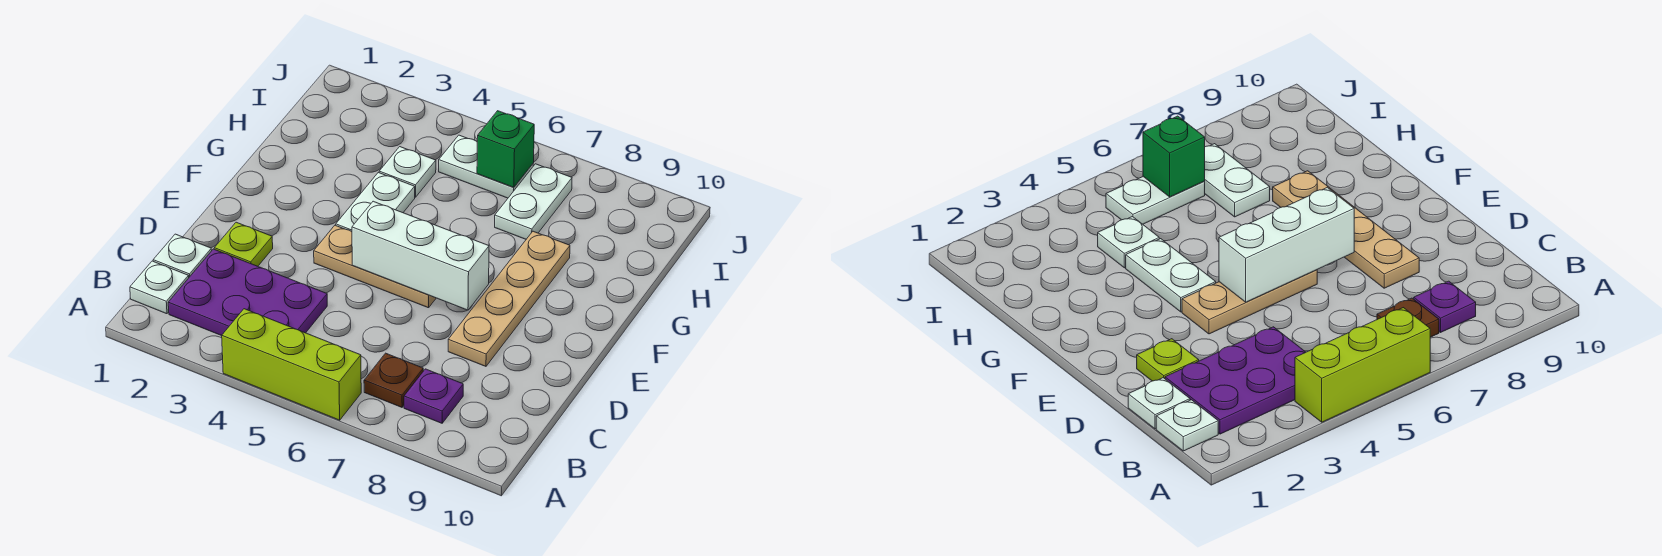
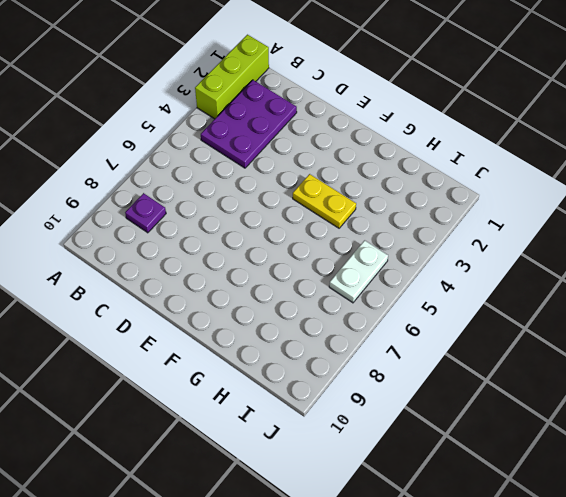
lime 1x3 brick [195,35,269,119] -> lime 1x3 brick moved to [222,309,361,420]
yellow 1x2 plate [293,174,356,228] -> white 1x2 plate [336,173,415,232]
none -> white 1x1 plate [130,261,189,314]
none -> brown 1x1 plate [364,353,423,407]
none -> white 1x1 plate [153,234,212,277]

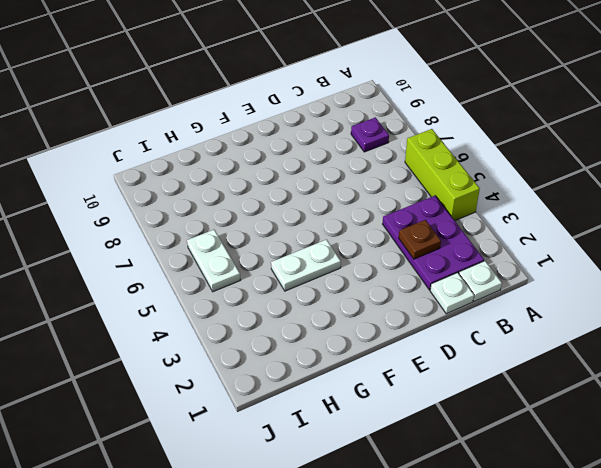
brown 1x1 plate [399,220,441,259] -> brown 1x1 plate moved to [364,353,423,407]
none -> lime 1x1 plate [214,222,273,266]
none -> tan 1x4 plate [448,231,570,366]
none -> tan 1x3 plate [314,225,436,308]

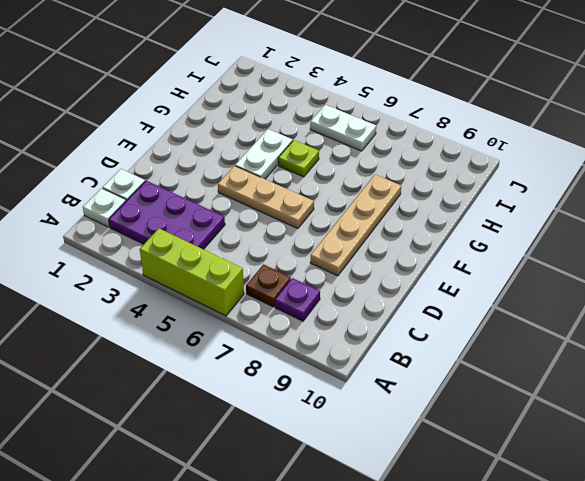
lime 1x1 plate [278,140,319,177] -> lime 1x1 plate moved to [214,222,273,266]
none -> white 1x1 plate [379,147,436,197]
none -> white 1x2 plate [495,164,572,239]
none -> white 1x3 brick [352,201,489,310]

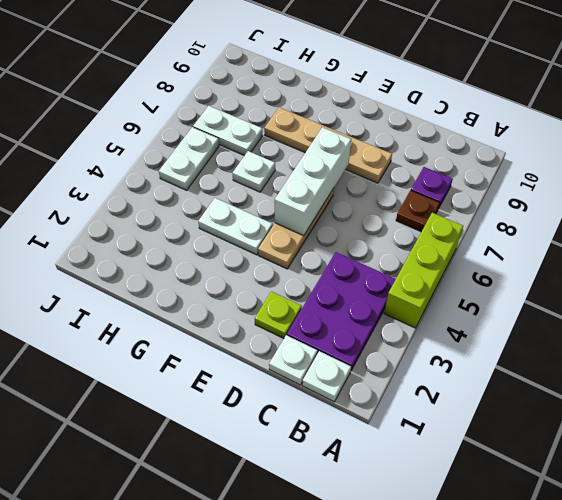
white 1x1 plate [233,151,275,192] -> white 1x1 plate moved to [379,147,436,197]
none -> green 1x1 brick [477,111,534,187]

